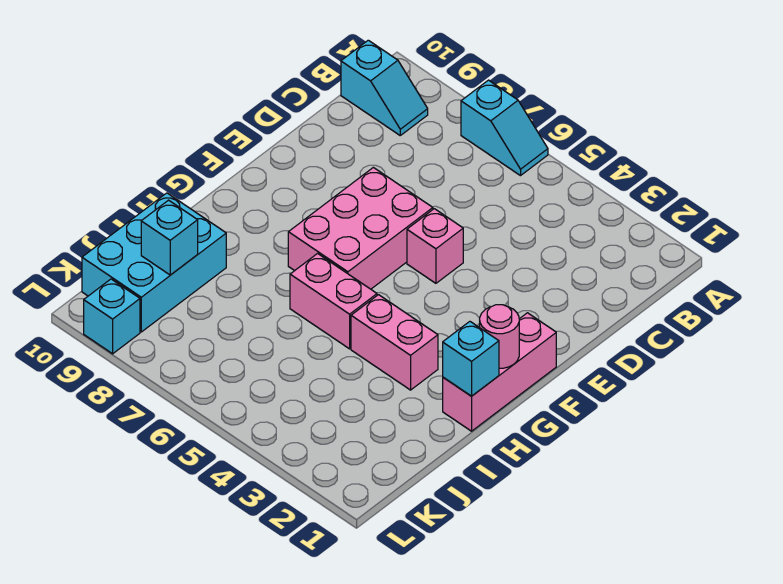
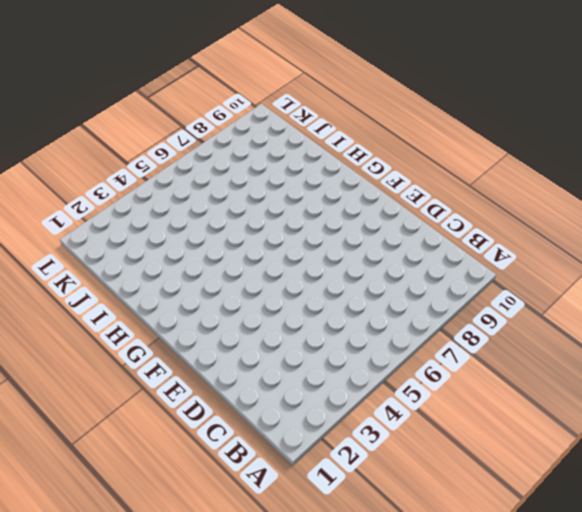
none -> cyan 1x2 slope [461,80,548,176]
none -> cyan 1x2 slope [341,40,428,135]
none -> pink 1x1 brick [407,209,463,283]

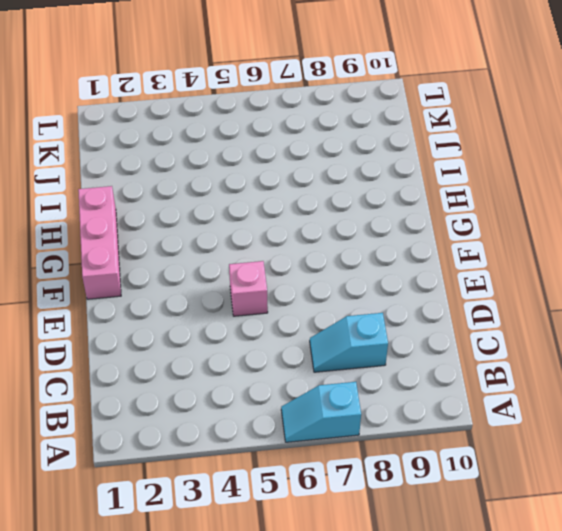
cyan 1x2 slope [310,313,388,372] -> cyan 1x2 slope moved to [341,40,428,135]
none -> pink 2x3 brick [288,167,433,289]
none -> pink 1x2 brick [351,295,438,390]
none -> pink 1x2 brick [290,254,377,349]

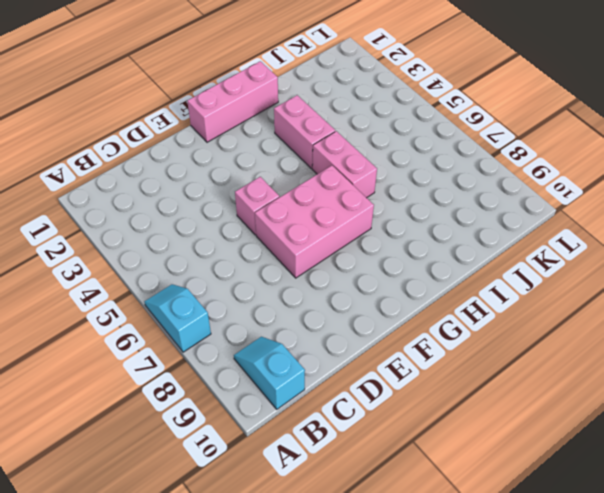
none -> cyan 2x3 brick [82,193,226,332]
none -> cyan 1x1 brick [84,279,140,354]
none -> pink 1x1 round brick [480,305,519,368]

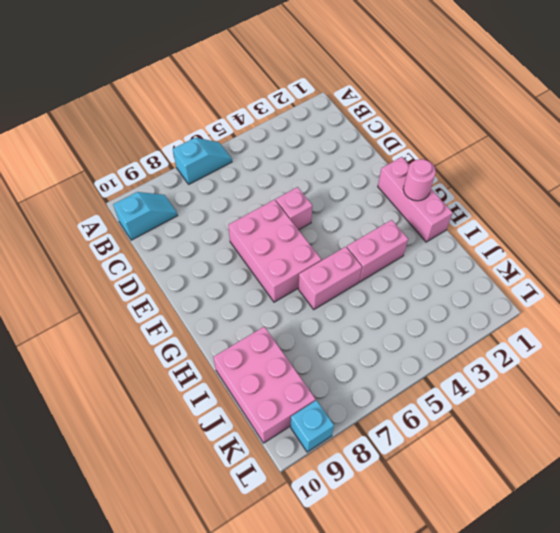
pink 2x3 brick [213,327,315,443] -> cyan 2x3 brick [82,193,226,332]
none -> cyan 1x1 brick [443,322,499,396]
none -> cyan 1x1 brick [141,200,198,275]

